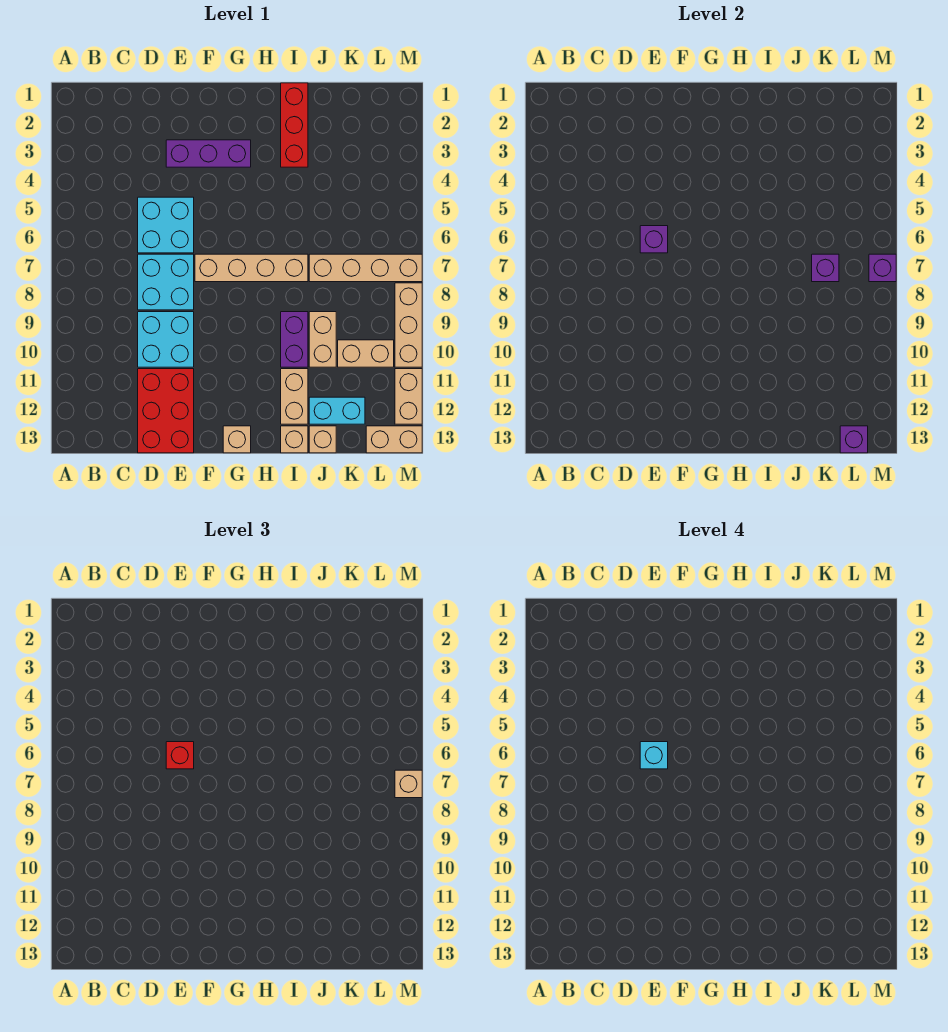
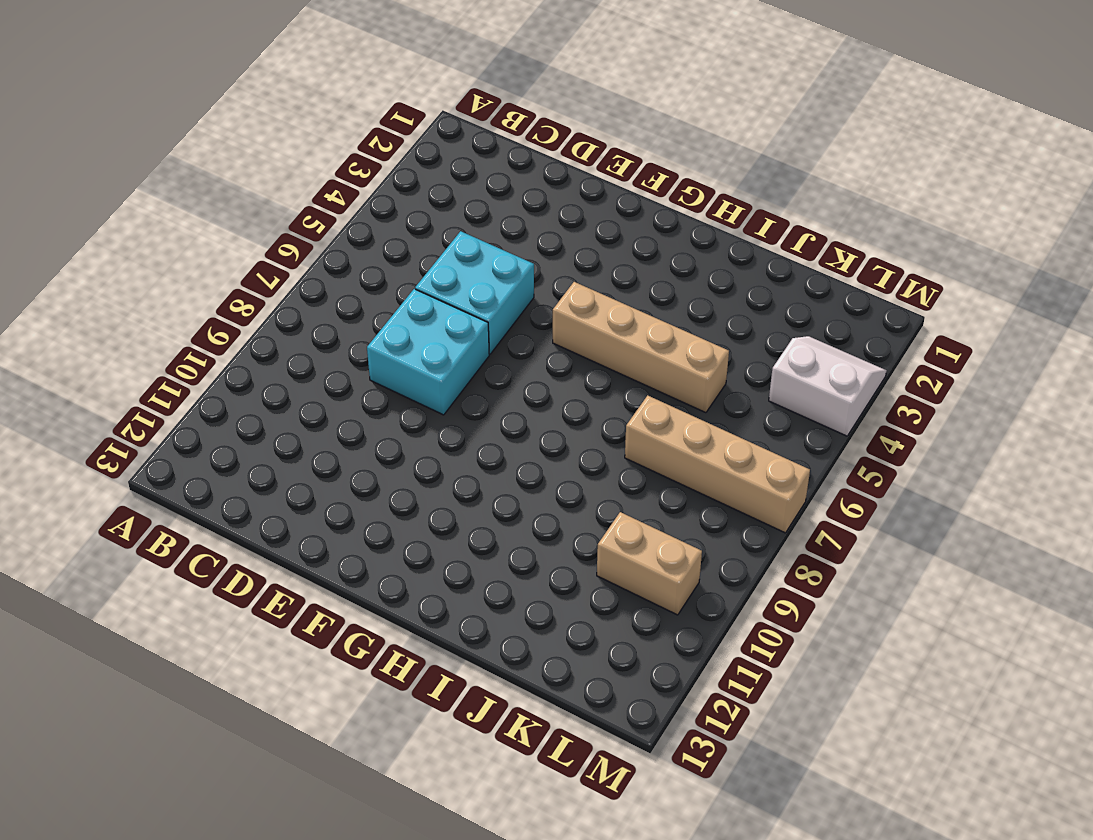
tan 1x4 brick [553,282,729,413] -> tan 1x4 brick moved to [195,254,308,282]
white 2x2 slope [769,336,887,436] -> none
none -> cyan 2x2 brick [138,312,194,367]
none -> red 2x3 brick [138,369,194,453]
none -> purple 1x3 brick [166,140,251,167]

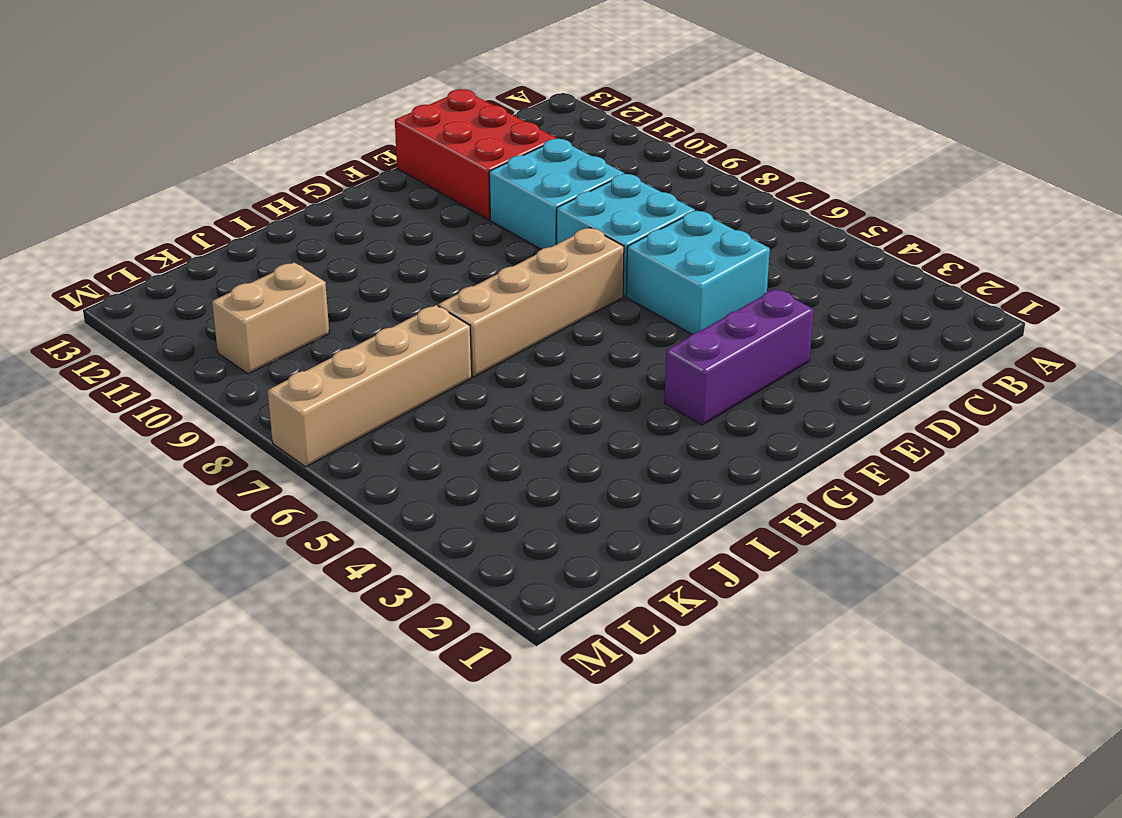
none -> tan 1x1 brick [223,426,251,453]
none -> red 1x3 brick [281,83,308,167]
none -> purple 1x2 brick [281,312,308,367]

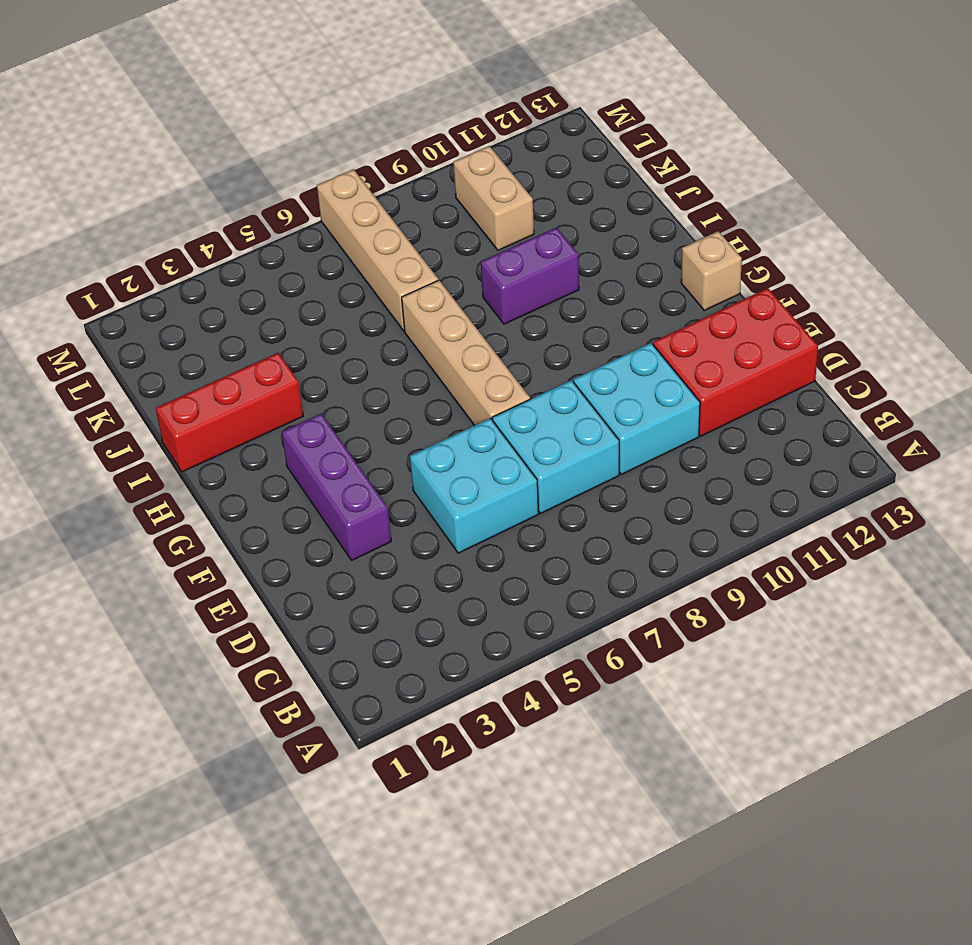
none -> tan 1x2 brick [281,369,308,424]
none -> tan 1x1 brick [281,426,308,453]
none -> tan 1x2 brick [309,312,336,367]

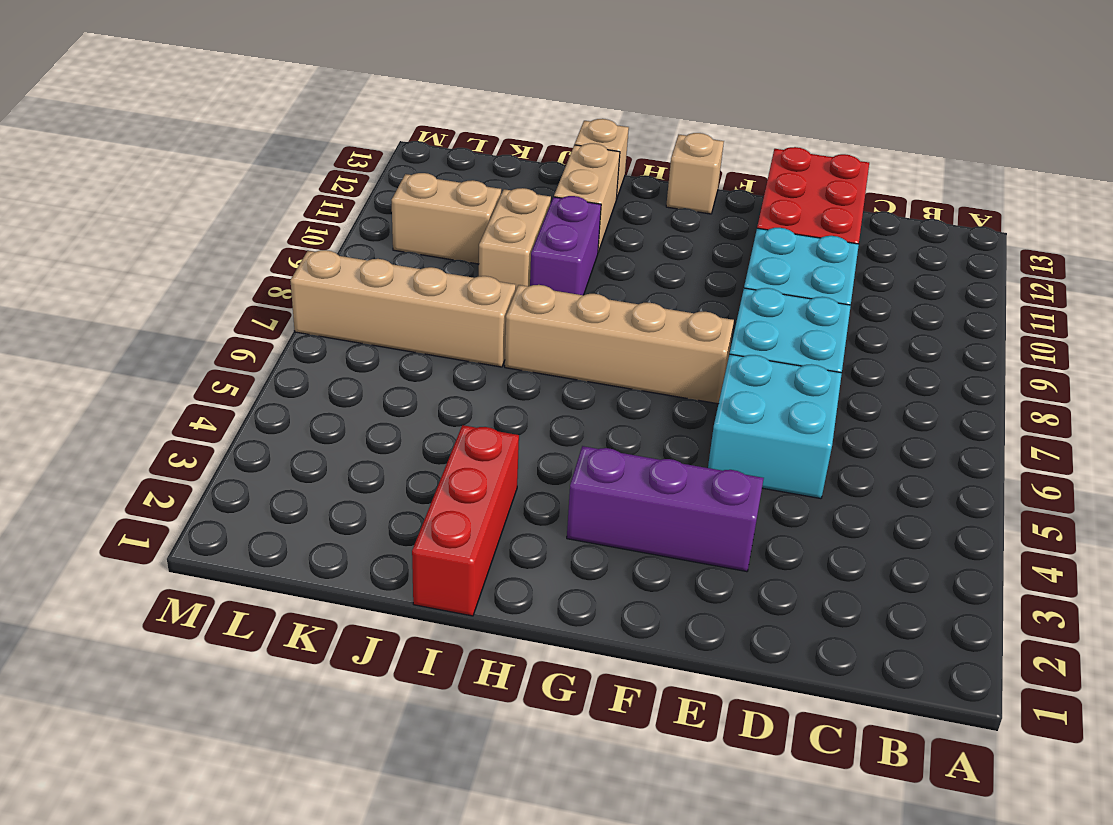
none -> cyan 1x2 brick [309,397,365,424]
none -> tan 1x1 brick [309,426,336,453]
none -> tan 1x2 brick [366,426,422,453]

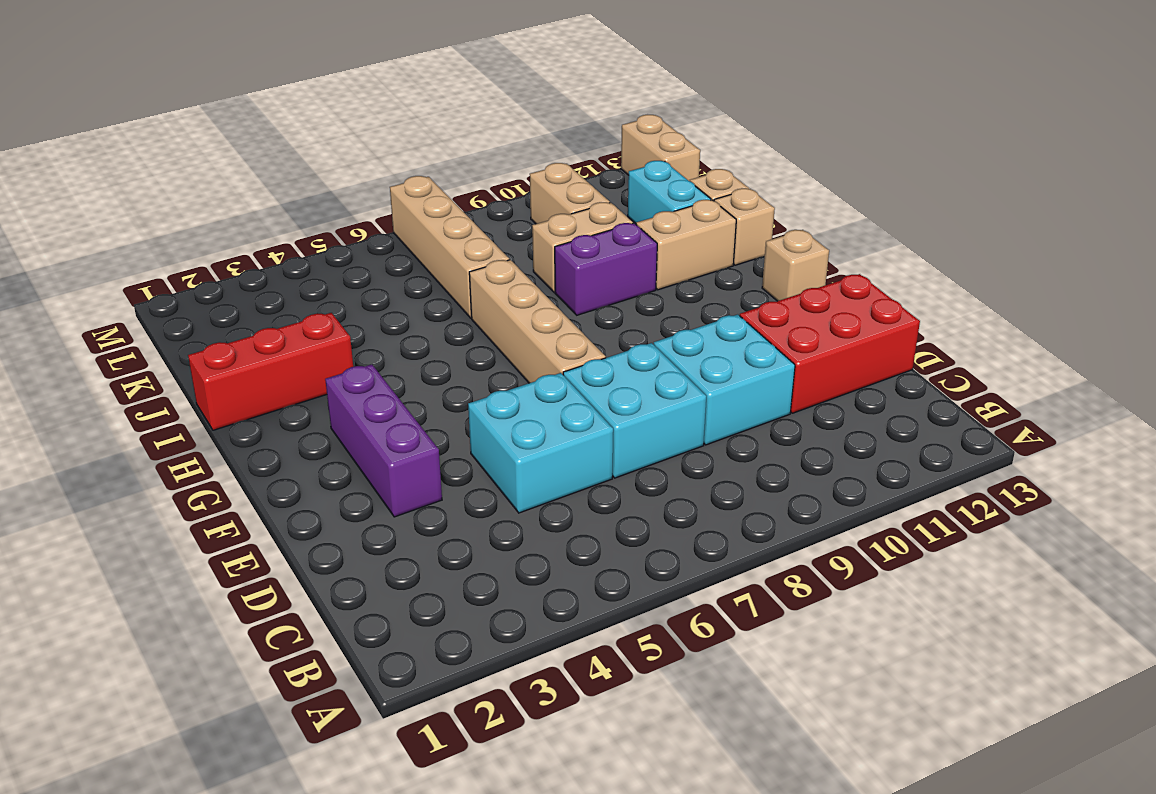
none -> tan 1x3 brick [395,283,422,367]
none -> tan 1x2 brick [395,369,422,424]
none -> purple 1x1 brick [640,226,668,253]

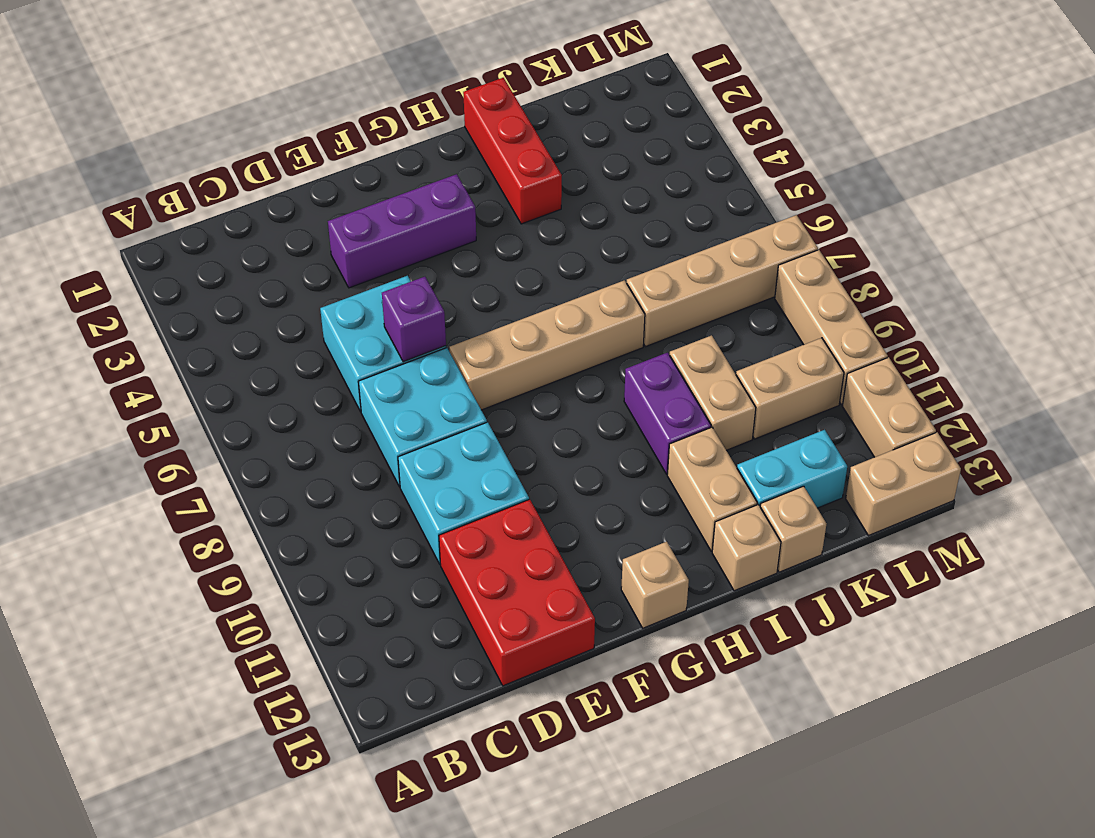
none -> purple 1x1 brick [812,254,839,282]
none -> purple 1x1 brick [840,426,868,453]
none -> purple 1x1 brick [869,254,896,282]

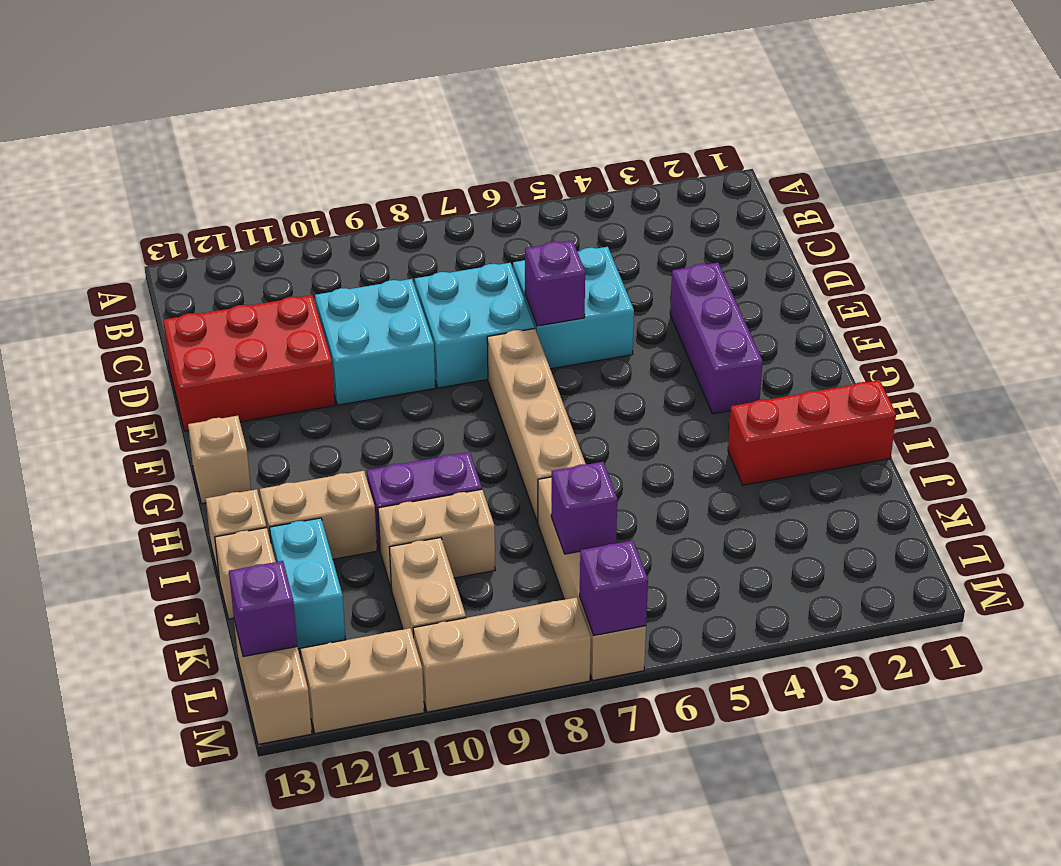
none -> red 1x1 brick [166,742,194,769]
none -> tan 1x1 brick [395,770,422,798]
none -> cyan 1x1 brick [640,742,668,769]

